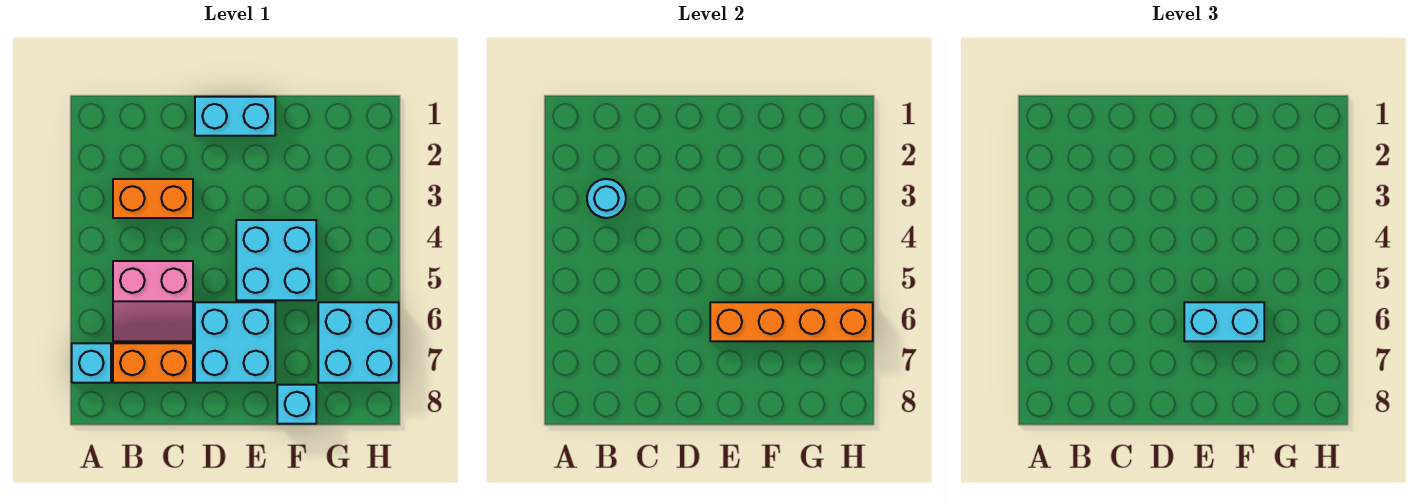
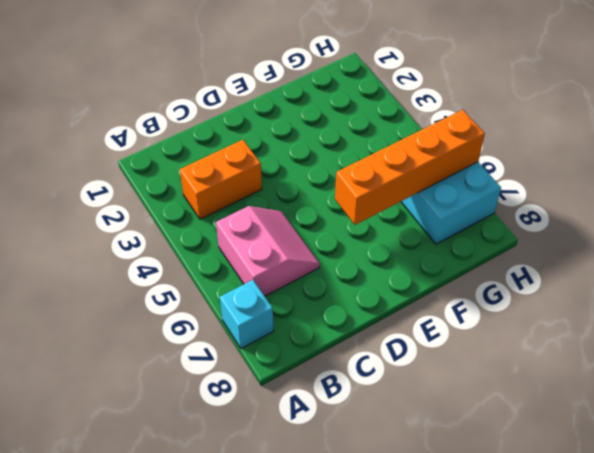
pink 2x2 slope [216,206,320,296] -> pink 2x2 slope turned to [113,261,193,341]
none -> orange 1x2 brick [113,343,193,383]
none -> cyan 1x2 brick [195,97,275,136]
none -> cyan 2x2 brick [195,302,275,383]

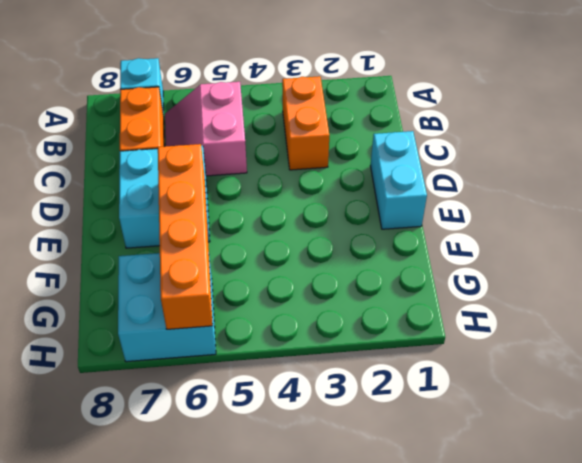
none -> cyan 2x2 brick [236,220,316,300]
none -> cyan 1x1 brick [277,385,316,424]
none -> cyan 1x1 round brick [587,179,626,218]

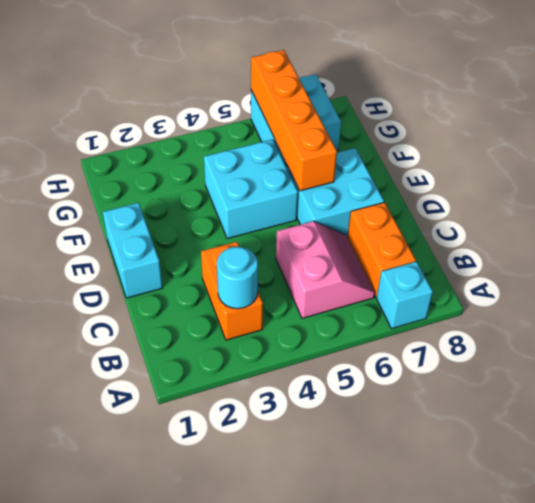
none -> cyan 1x1 brick [277,385,316,424]
none -> cyan 1x2 brick [1184,302,1264,341]

